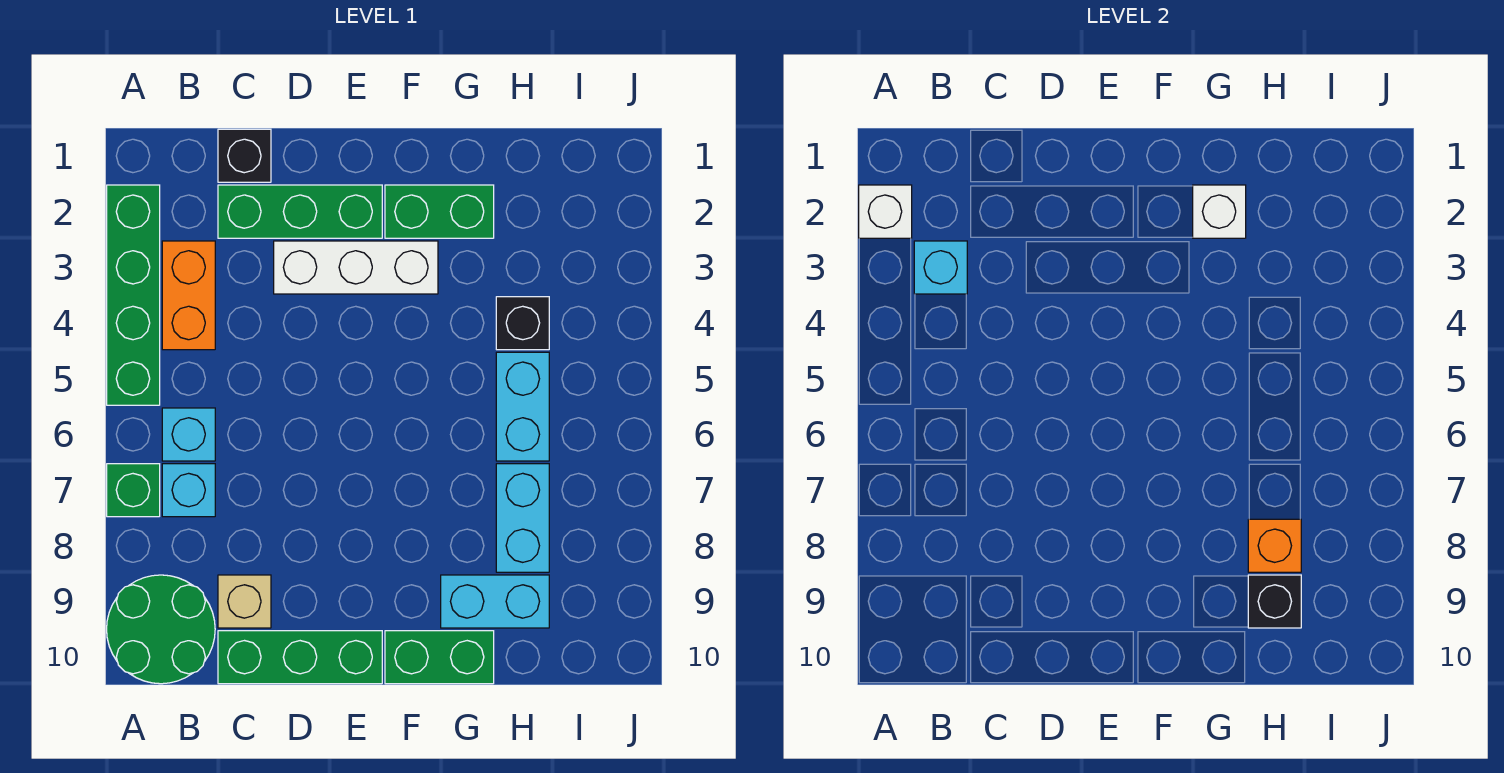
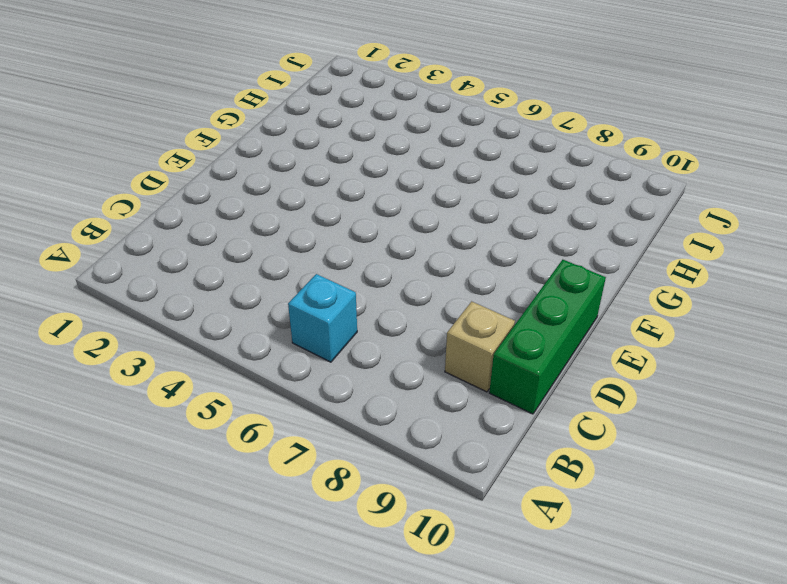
none -> green 1x4 brick [107,185,160,405]
none -> green 1x1 brick [107,464,160,517]
none -> green 2x2 round brick [107,575,215,684]

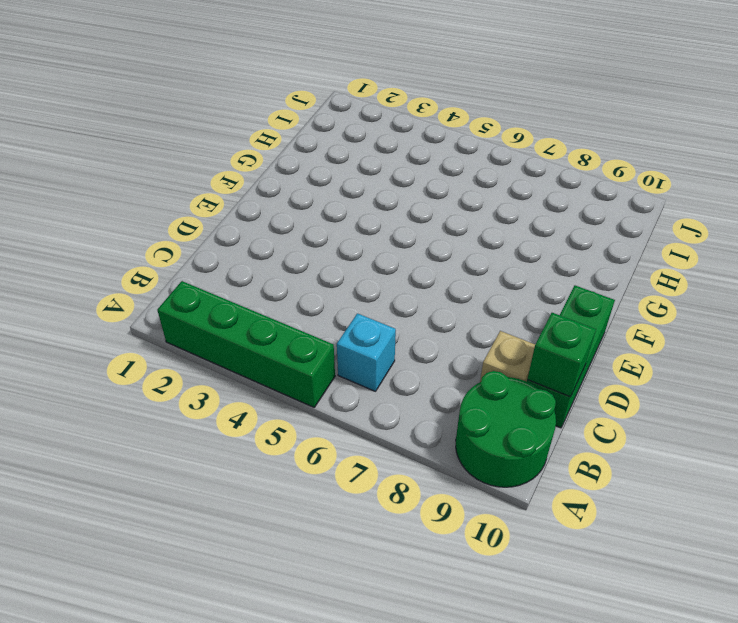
green 1x1 brick [527,313,596,397] -> green 1x1 brick moved to [107,464,160,517]
none -> orange 1x2 brick [162,241,215,350]
none -> cyan 1x1 brick [162,464,215,517]
none -> black 1x1 brick [218,129,271,182]

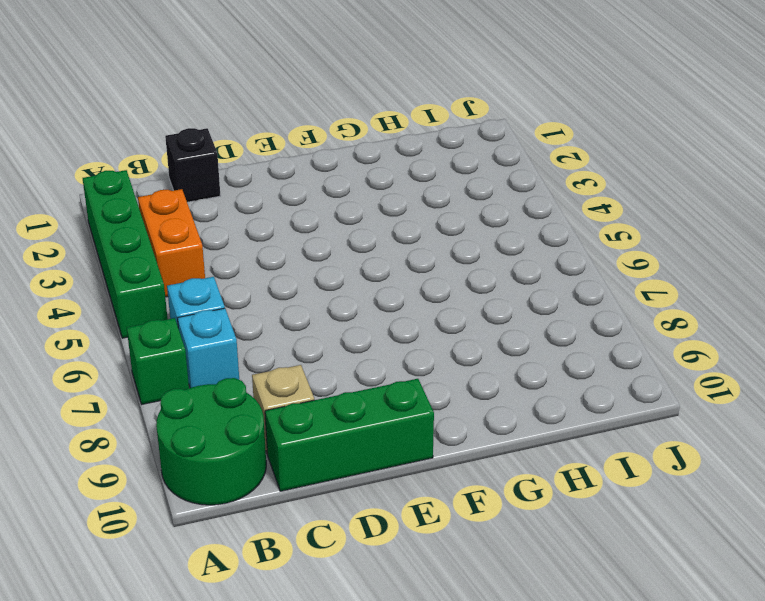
none -> green 1x3 brick [218,185,382,238]
none -> white 1x3 brick [274,241,438,294]
none -> green 1x2 brick [385,185,494,238]

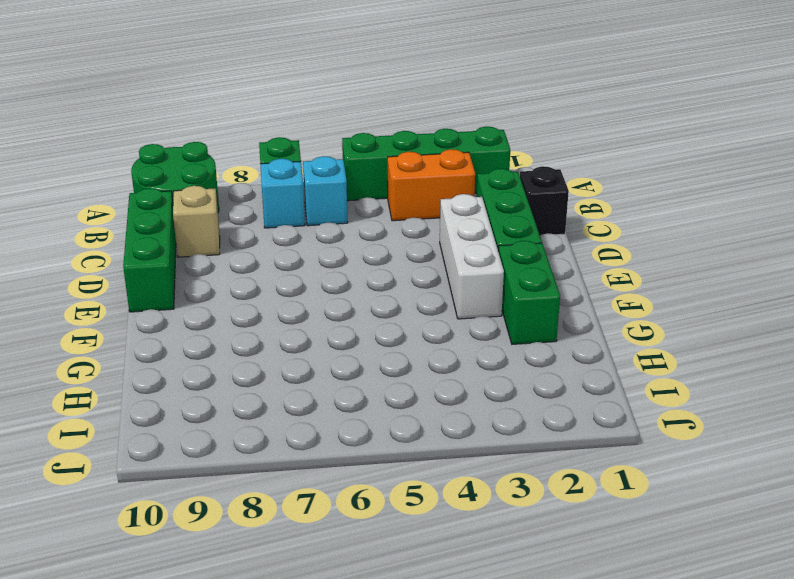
none -> green 1x2 brick [385,631,494,684]
none -> cyan 1x2 brick [441,575,549,628]
none -> black 1x1 brick [496,297,549,350]

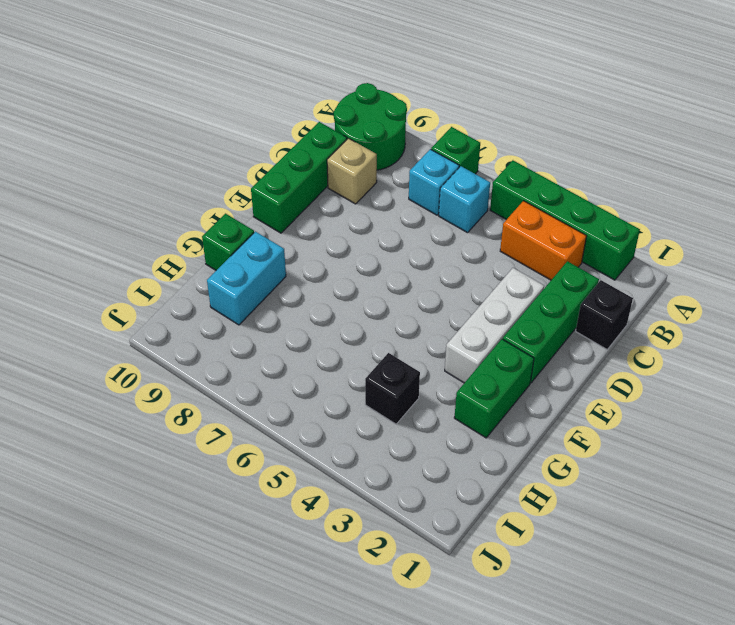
green 1x1 brick [202,214,254,270] -> green 1x2 brick [385,631,494,684]
none -> cyan 1x2 brick [496,352,549,461]
none -> cyan 1x2 brick [496,464,549,572]
none -> white 1x1 brick [859,185,912,238]

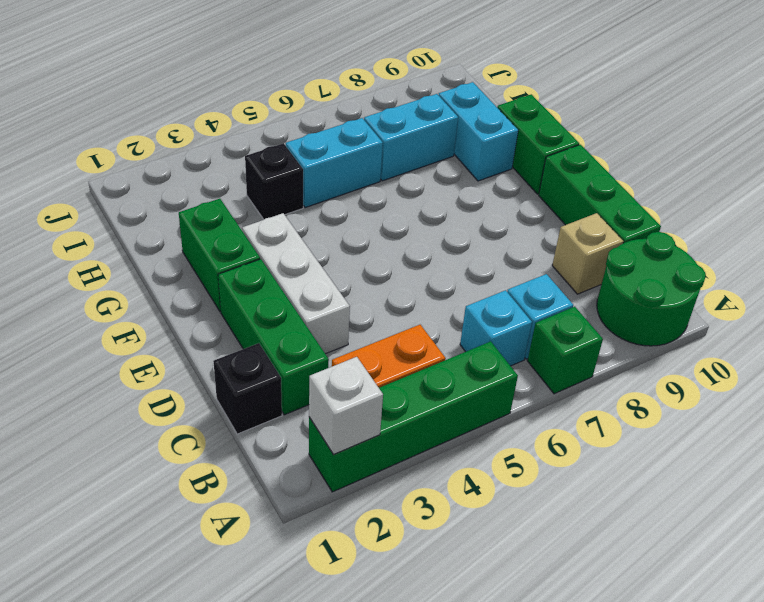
none -> cyan 1x1 brick [914,241,967,294]
none -> white 1x1 brick [1193,185,1246,238]
none -> orange 1x1 brick [1248,519,1301,572]

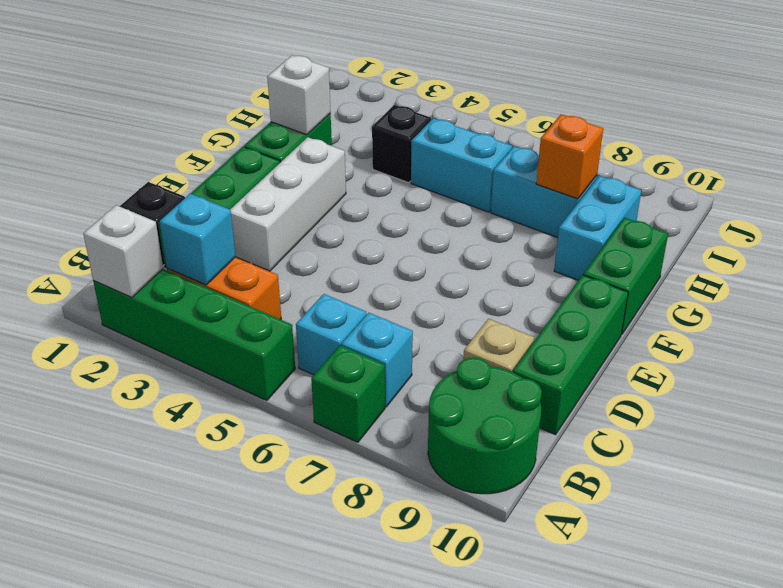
none -> black 1x1 brick [1248,575,1301,628]

